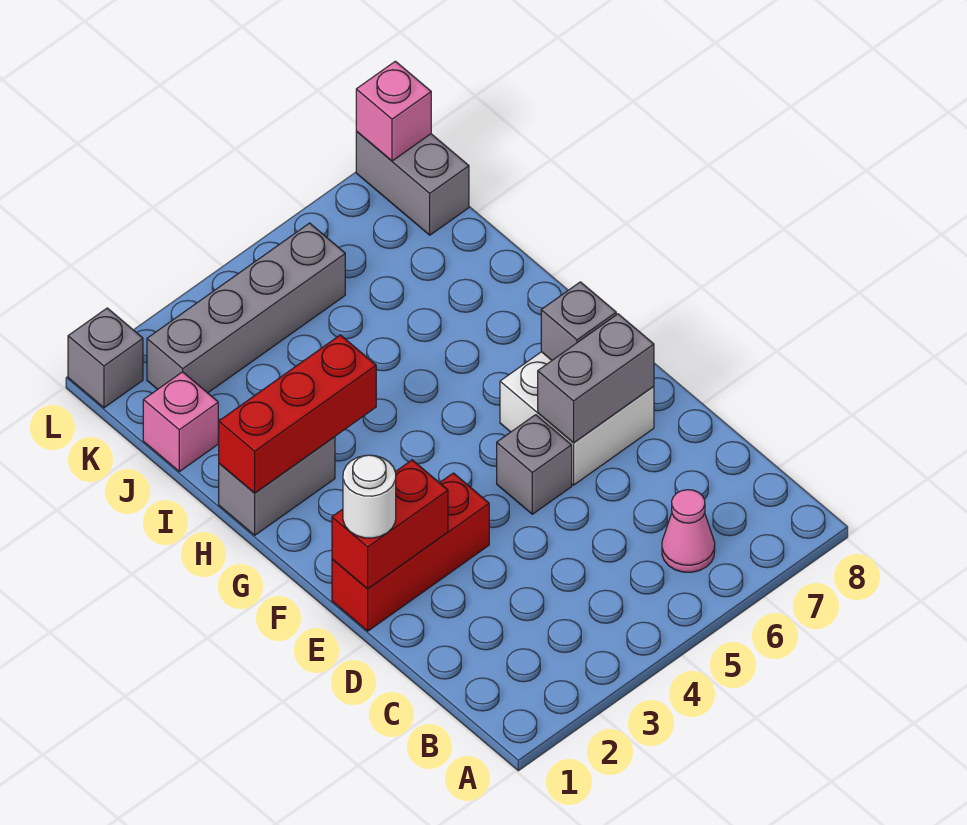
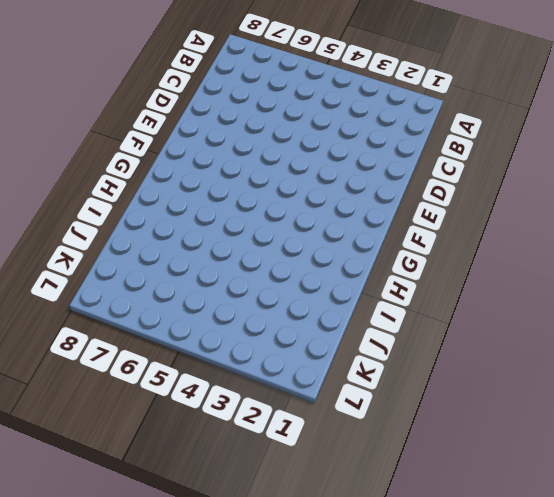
none -> pink 1x1 cone [662,490,715,572]
none -> red 1x3 brick [332,473,489,631]
none -> grey 1x1 brick [497,415,572,514]

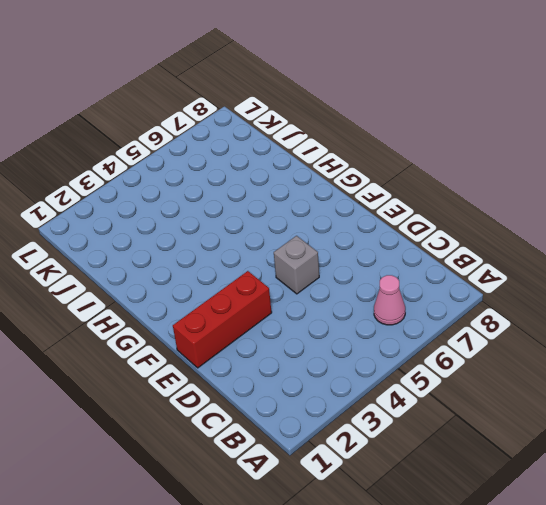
none -> white 2x2 brick [500,352,654,485]
none -> grey 1x2 brick [219,437,335,535]
none -> pink 1x1 brick [143,372,218,471]

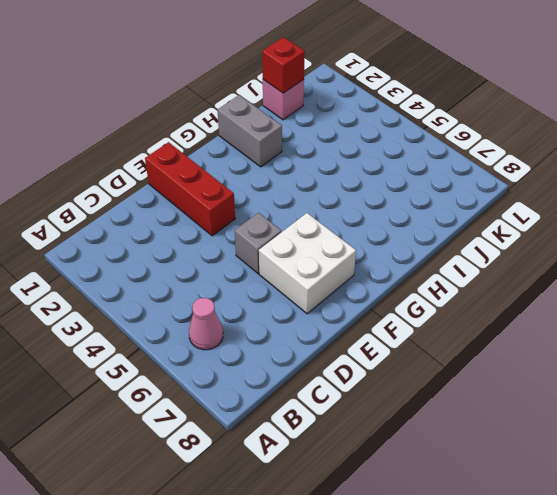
red 1x1 brick [262,37,305,93] -> none
none -> grey 1x4 brick [147,223,345,393]
none -> grey 1x2 brick [356,131,469,235]
none -> grey 1x1 brick [68,308,143,408]

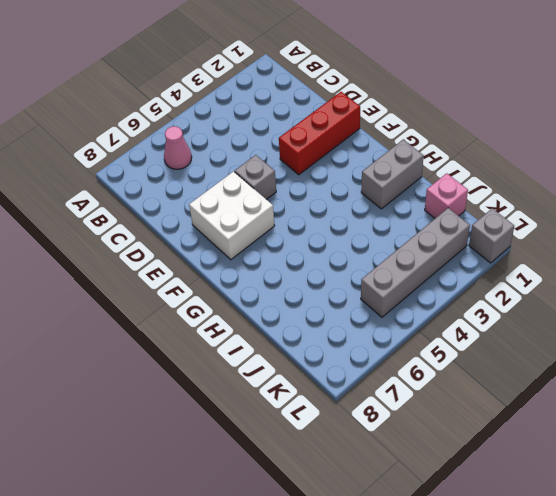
none -> grey 1x2 brick [356,131,469,235]
none -> red 1x2 brick [332,460,448,589]
none -> grey 1x2 brick [538,314,654,443]

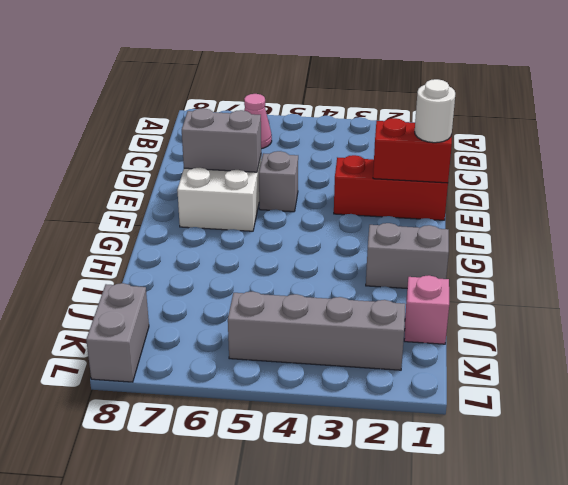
none -> grey 1x1 brick [68,308,143,408]
none -> grey 1x1 brick [541,282,616,360]
none -> red 1x3 brick [219,335,376,493]

